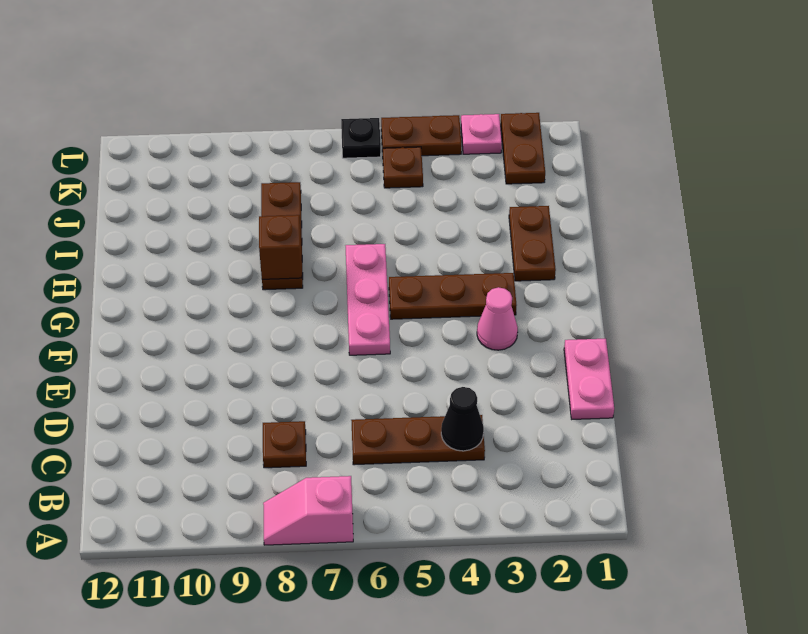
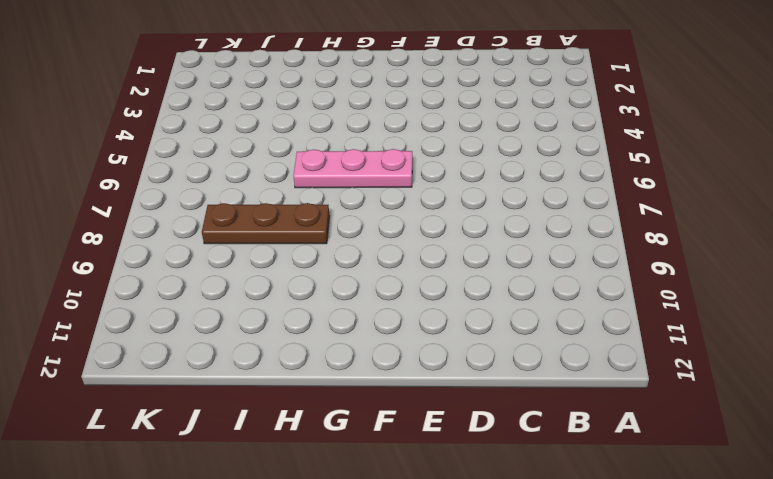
none -> pink 1x2 slope [263,476,353,545]
none -> brown 1x3 plate [351,415,485,465]
none -> brown 1x1 plate [263,421,306,468]

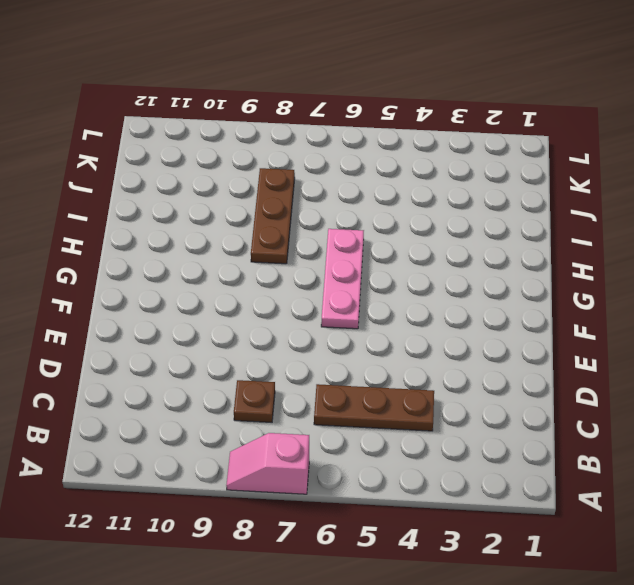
none -> pink 1x2 plate [564,339,614,419]
none -> pink 1x1 cone [477,287,518,350]
none -> brown 1x3 plate [389,273,517,319]

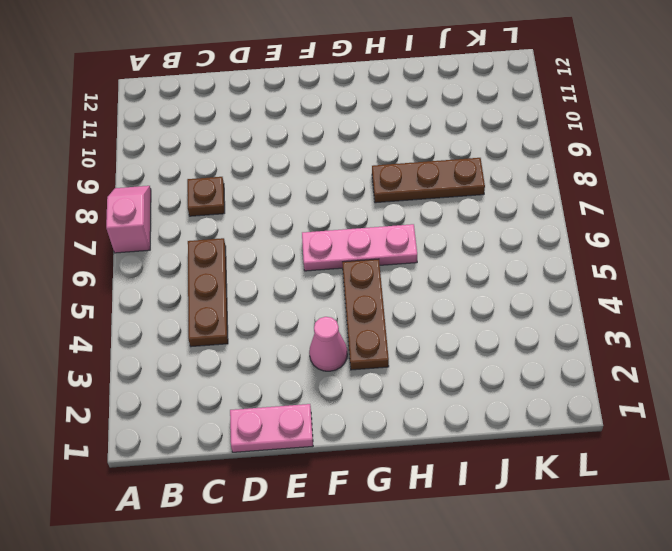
none -> brown 1x2 plate [509,206,556,281]
none -> brown 1x2 plate [501,113,545,184]
none -> brown 1x1 plate [383,147,423,188]

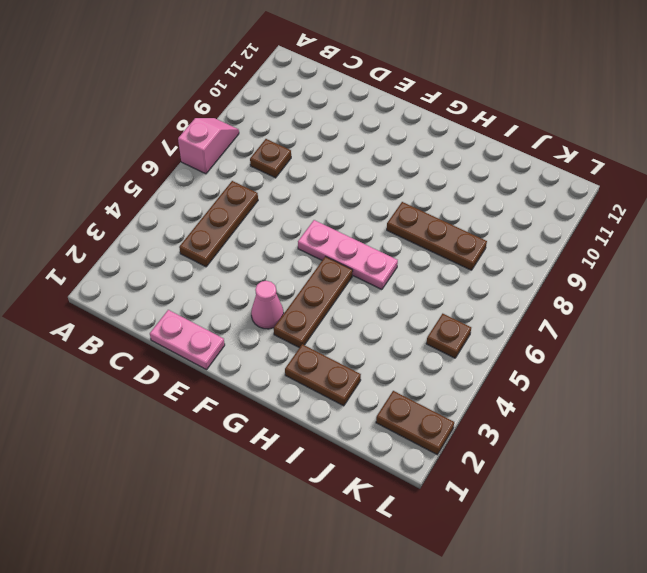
none -> pink 1x1 plate [461,114,502,154]
none -> brown 1x2 plate [381,115,461,156]
none -> black 1x1 plate [341,118,381,158]

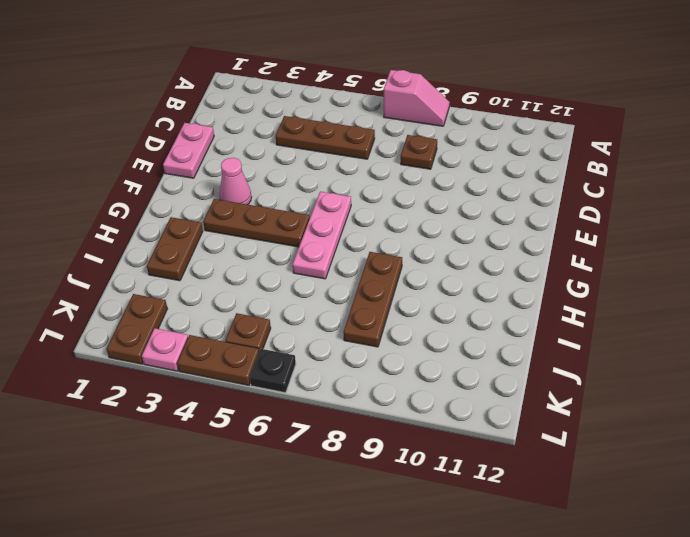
none -> black 1x1 cone [441,387,484,451]
none -> brown 1x1 brick [259,215,302,279]

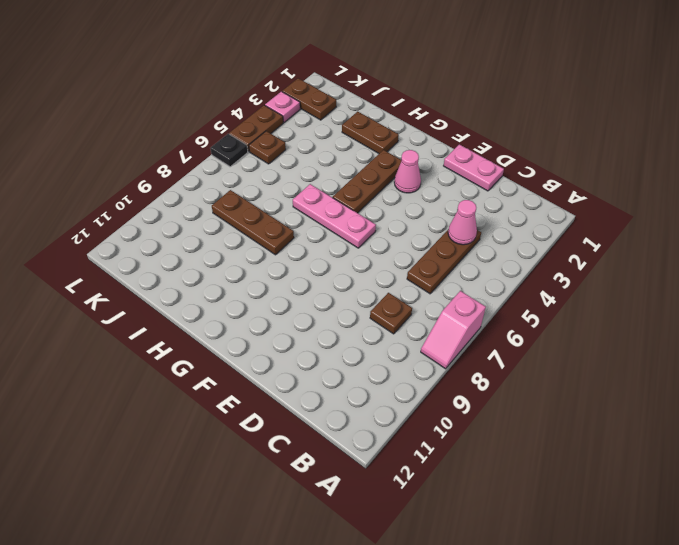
pink 1x1 cone [448,200,477,245] -> black 1x1 cone [441,387,484,451]
none -> brown 1x1 brick [259,215,302,279]

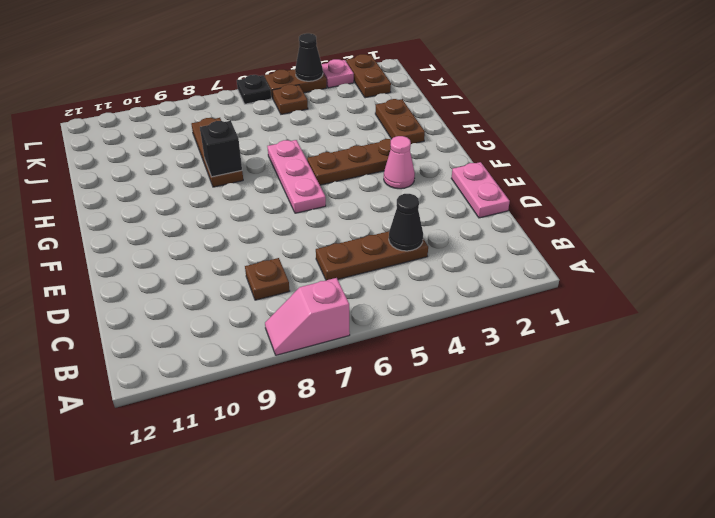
black 1x1 brick [200,121,242,177] -> brown 1x1 brick [259,215,302,279]
black 1x1 cone [295,33,323,81] -> none

